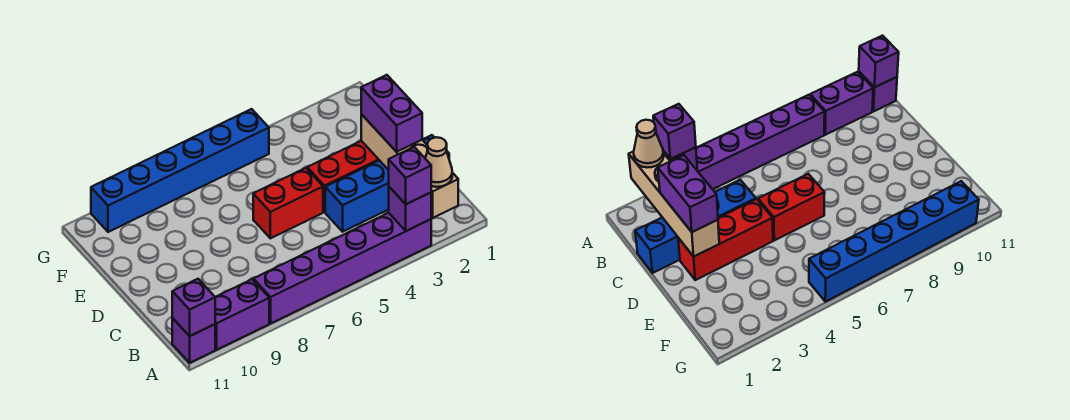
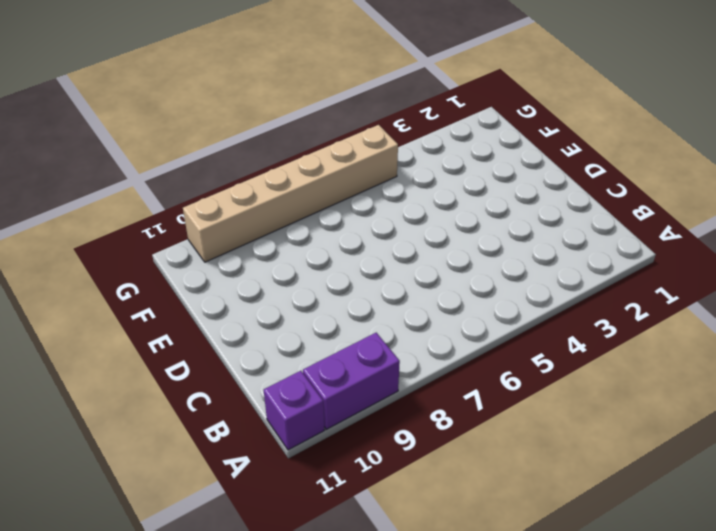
tan 1x6 brick [183,125,398,262] -> blue 1x6 brick [91,109,269,232]
none -> purple 1x6 brick [253,213,431,323]
none -> blue 1x4 brick [325,135,449,232]
none -> red 1x3 brick [307,141,379,212]

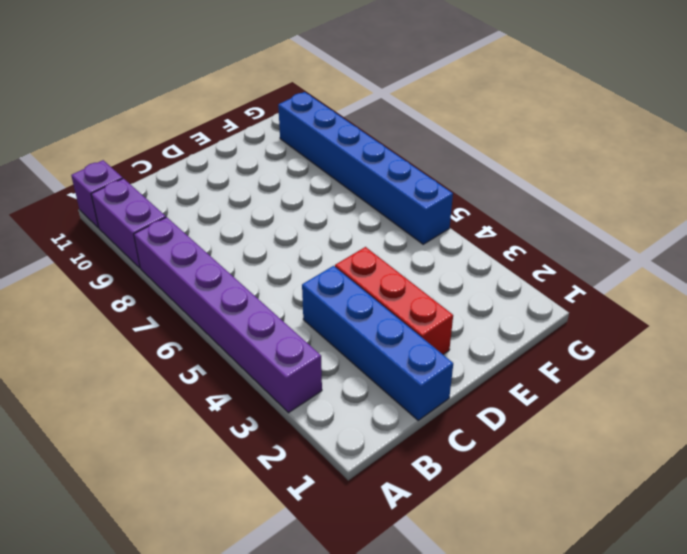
none -> red 1x2 brick [253,168,323,238]
none -> tan 1x4 brick [361,114,458,218]
none -> purple 1x1 brick [389,187,431,231]

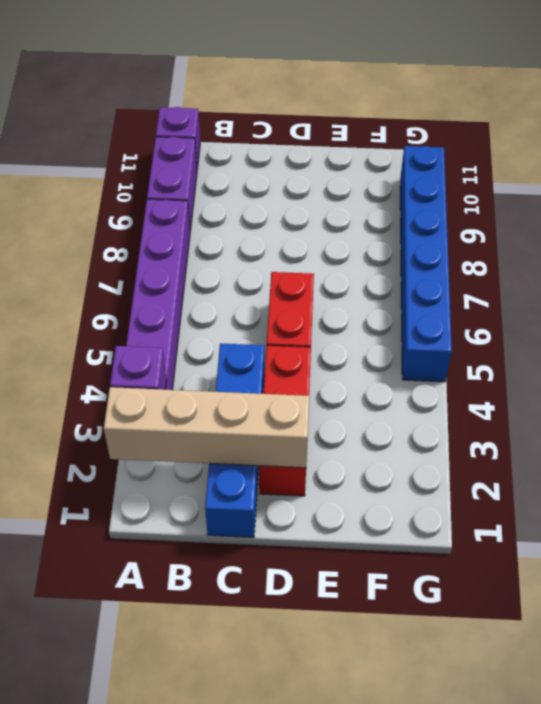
none -> purple 1x1 brick [172,279,215,336]
none -> tan 1x1 cone [425,137,452,187]
none -> purple 1x1 brick [389,147,431,204]

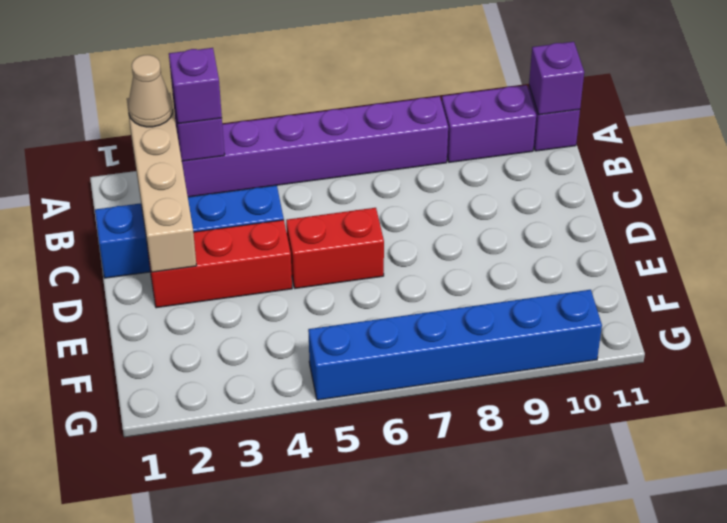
none -> purple 1x2 brick [361,75,422,152]

